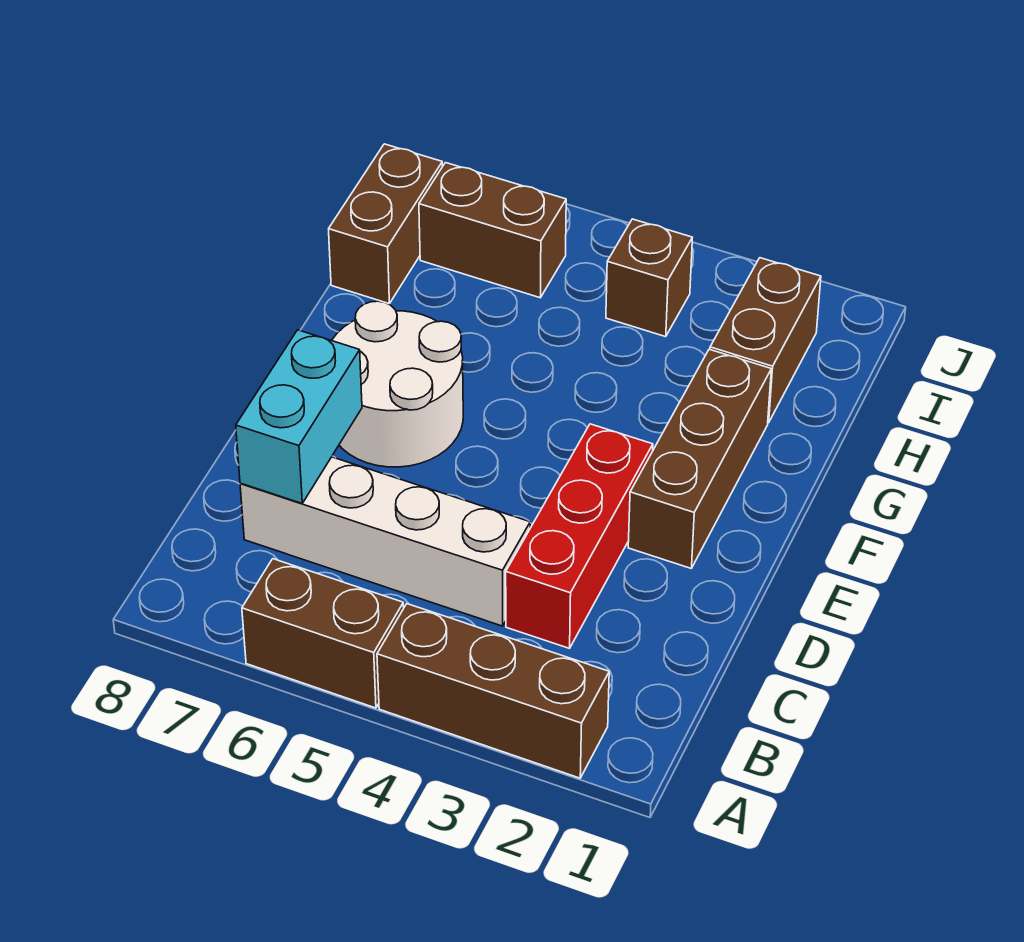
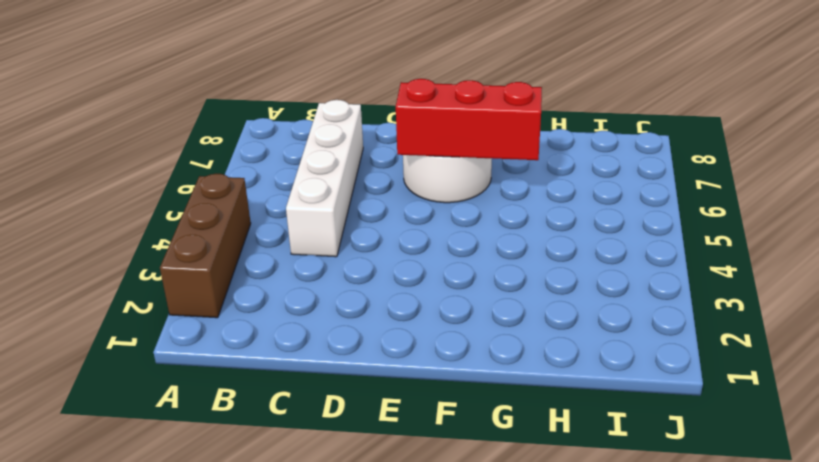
red 1x3 brick [396,79,542,160] -> red 1x3 brick moved to [506,424,653,648]
none -> brown 1x2 brick [242,559,404,708]
none -> brown 1x3 brick [628,349,771,568]

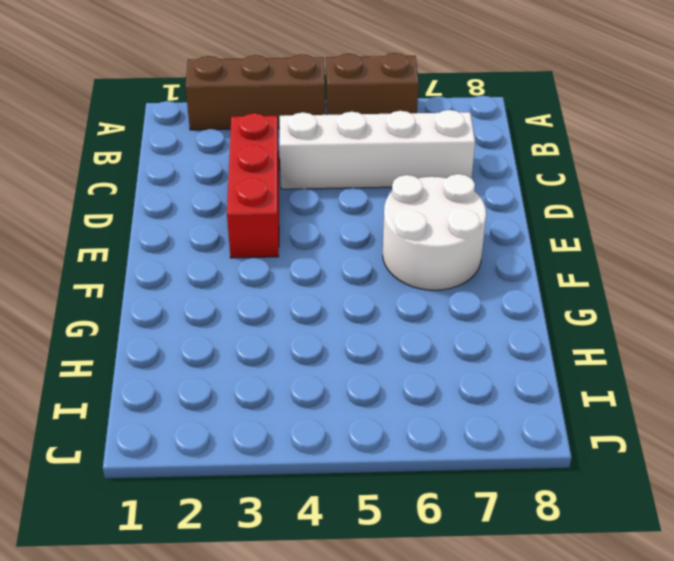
none -> brown 1x3 brick [628,349,771,568]
none -> brown 1x2 brick [710,258,821,423]

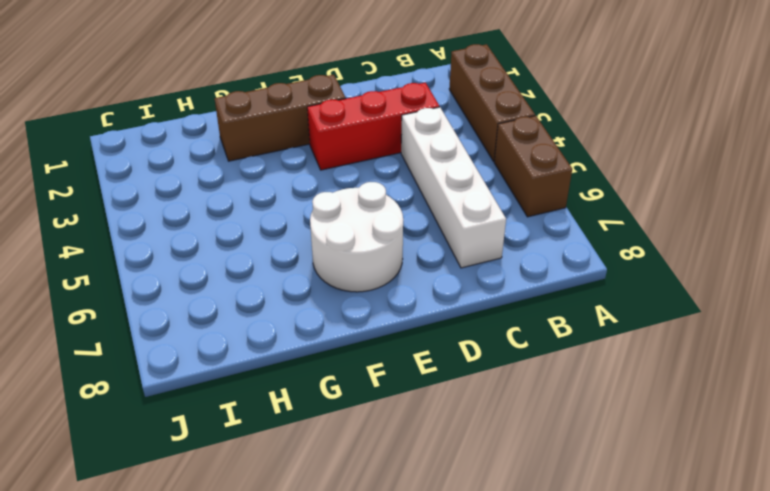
none -> brown 1x2 brick [710,258,821,423]
none -> brown 1x2 brick [329,144,442,304]

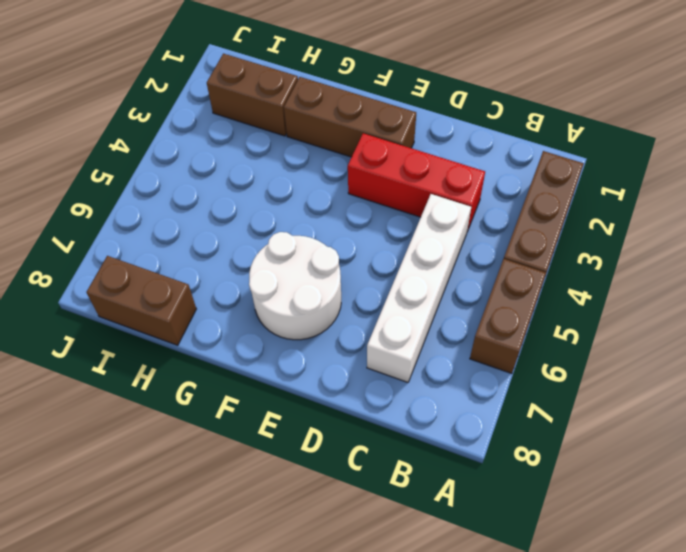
none -> brown 1x1 brick [606,219,692,337]
none -> brown 1x2 brick [419,163,566,298]

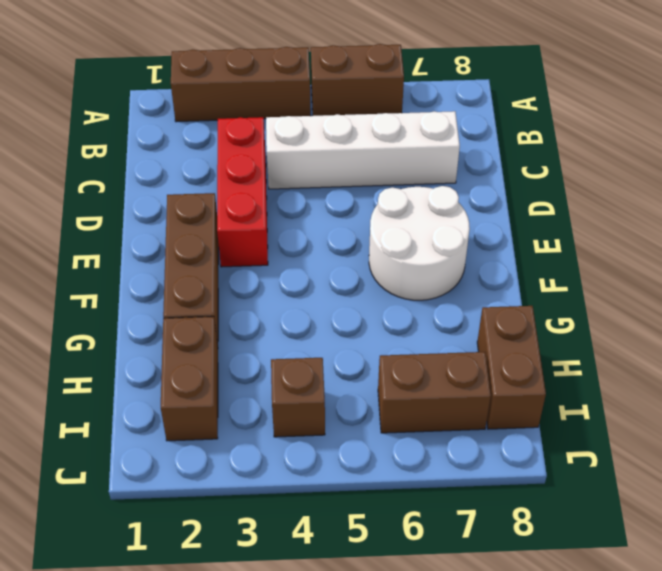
none -> cyan 1x2 brick [236,330,362,503]

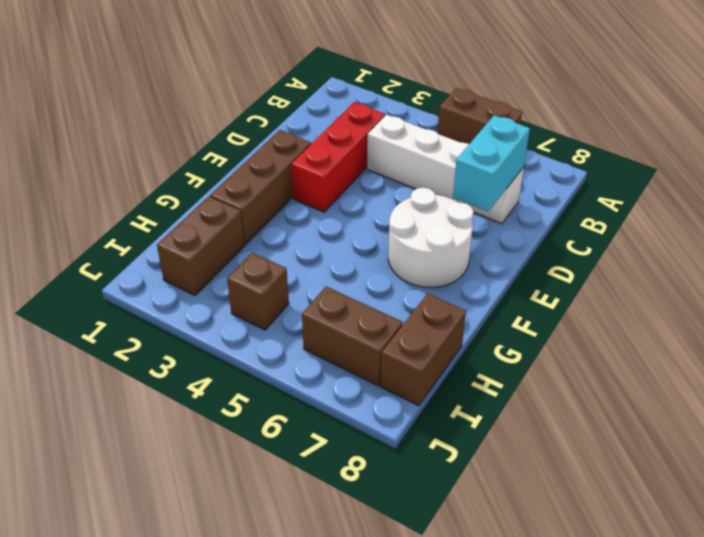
none -> brown 1x3 brick [377,604,609,778]

